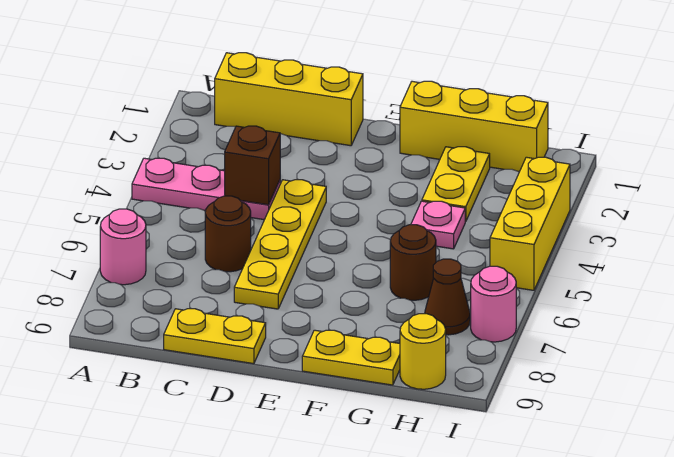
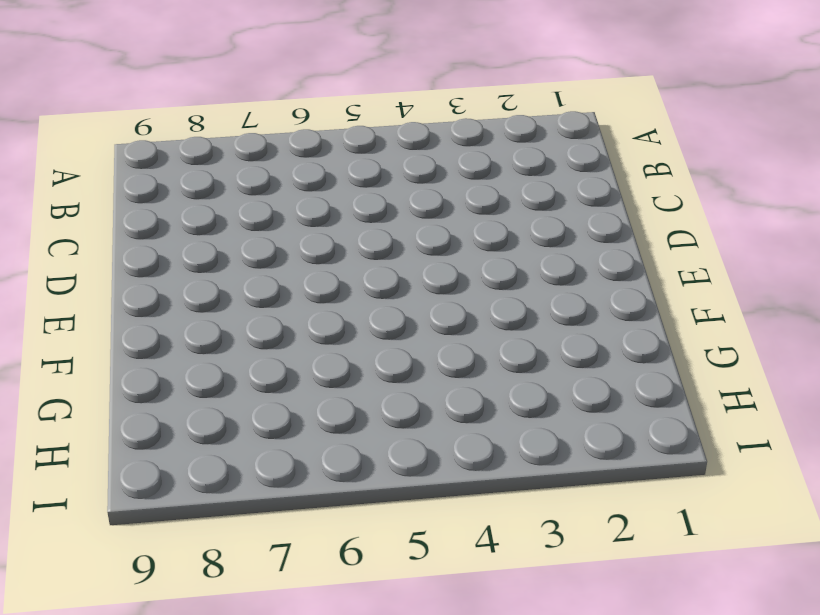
none -> pink 1x3 plate [132,158,280,220]
none -> pink 1x1 round brick [100,209,146,285]
none -> yellow 1x3 brick [215,53,363,146]

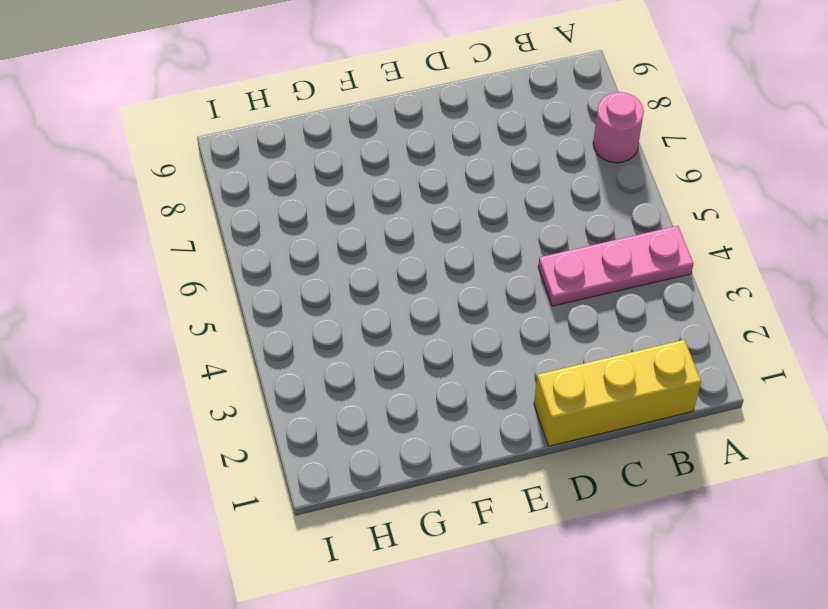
none -> brown 1x1 round brick [205,196,251,272]
none -> yellow 1x2 plate [164,309,266,364]
none -> yellow 1x4 plate [234,180,326,309]

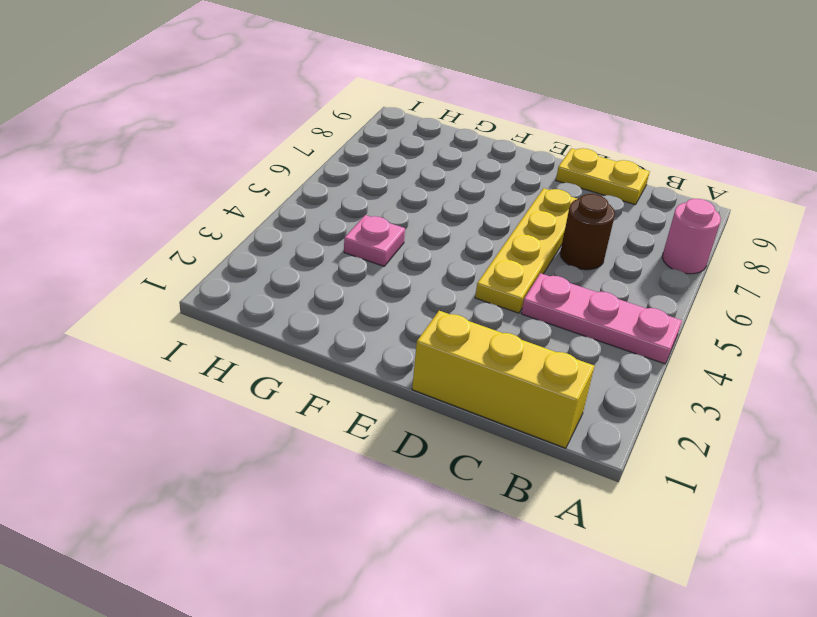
none -> yellow 1x3 brick [400,81,548,172]
none -> yellow 1x2 plate [302,330,400,385]
none -> yellow 1x2 plate [422,147,490,222]

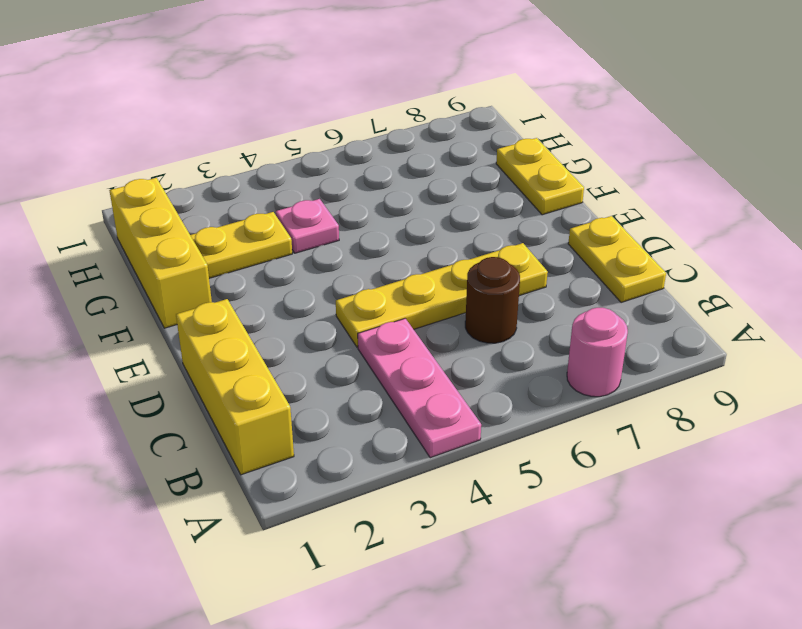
none -> brown 1x1 round brick [390,225,436,300]
none -> brown 1x1 cone [425,259,470,335]
none -> yellow 1x1 round brick [400,314,446,389]

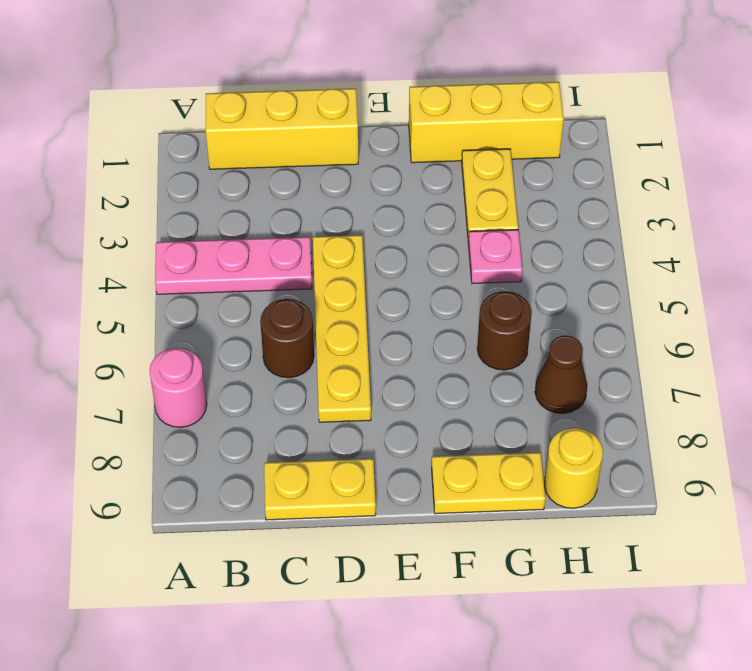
none -> yellow 1x3 brick [490,157,570,290]
none -> pink 1x1 round brick [471,266,516,342]
none -> brown 1x1 brick [225,126,280,205]

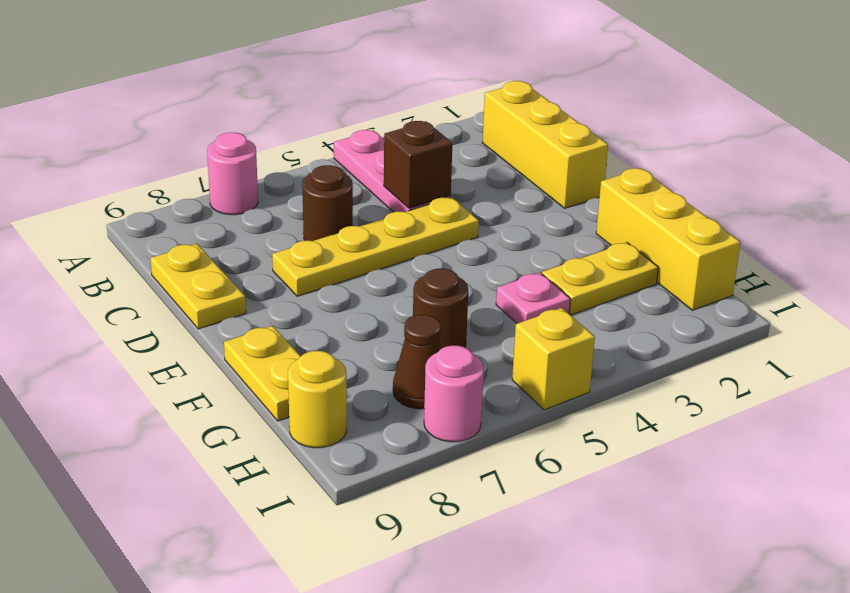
yellow 1x1 brick [512,308,595,410] -> yellow 1x3 brick [490,157,570,290]

